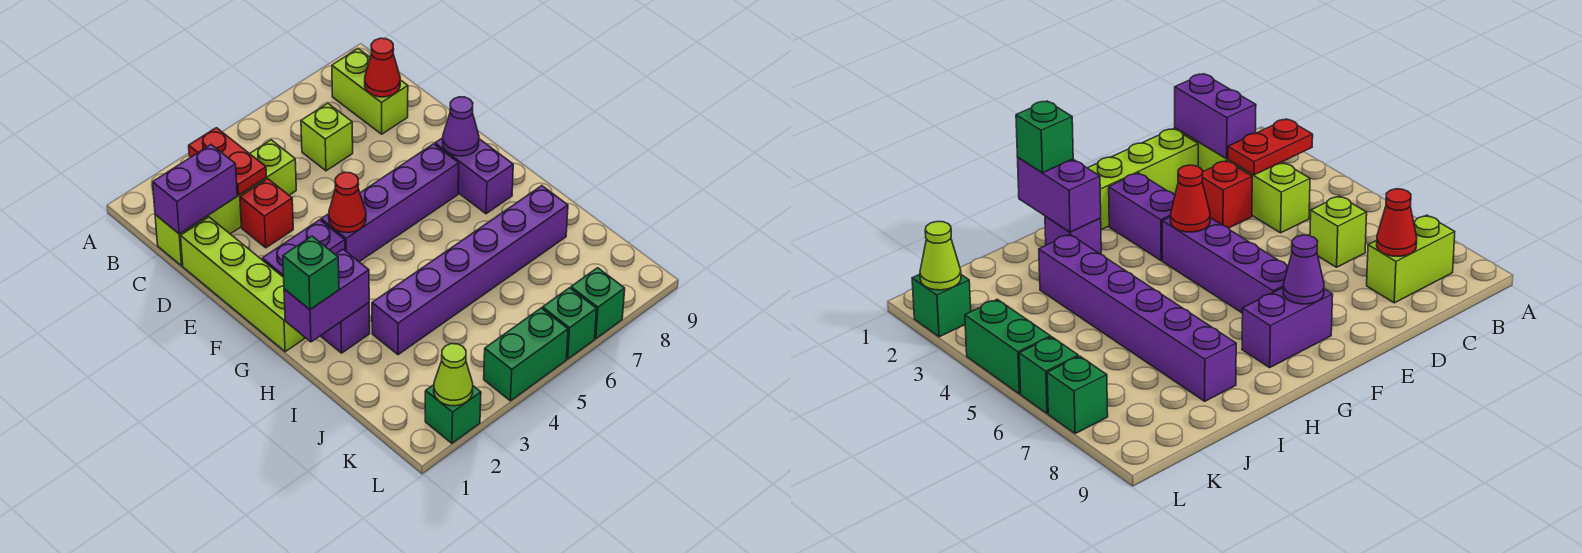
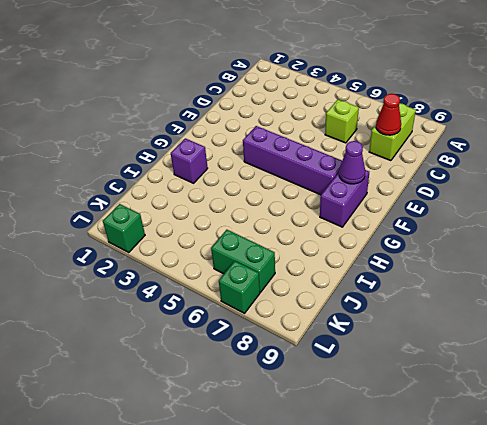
green 1x2 brick [211,230,275,292] -> green 1x2 brick moved to [484,308,568,401]
none -> lime 1x4 brick [155,140,296,266]
none -> lime 1x4 brick [181,217,305,352]
none -> red 1x1 brick [240,179,293,248]

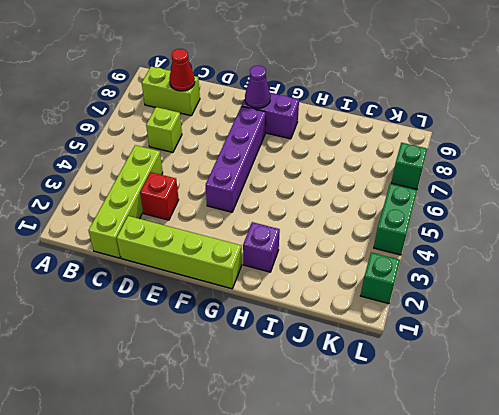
none -> purple 1x2 brick [262,220,345,277]
none -> purple 1x6 brick [372,186,568,355]
none -> green 1x1 brick [542,288,597,359]

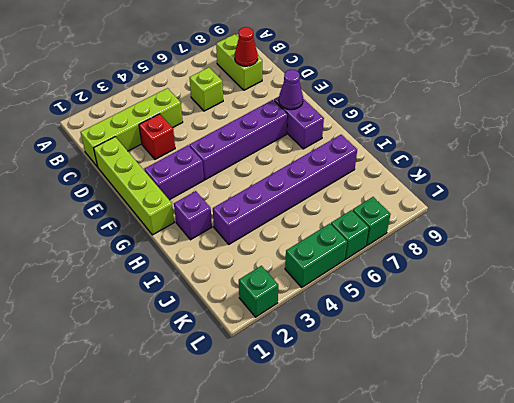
none -> red 1x2 plate [189,128,266,195]
none -> purple 1x2 brick [153,145,237,234]
none -> red 1x1 cone [329,172,366,233]

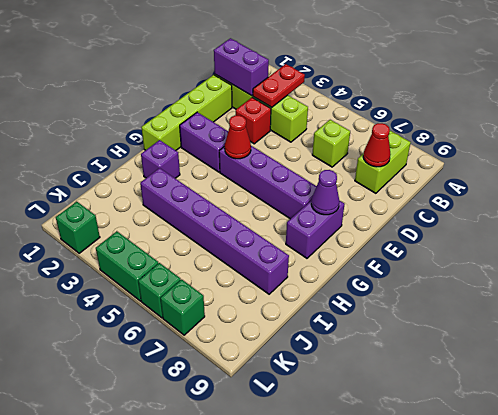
none -> purple 1x2 brick [284,249,369,342]
none -> lime 1x1 cone [434,344,473,406]
none -> green 1x1 brick [283,236,339,309]

